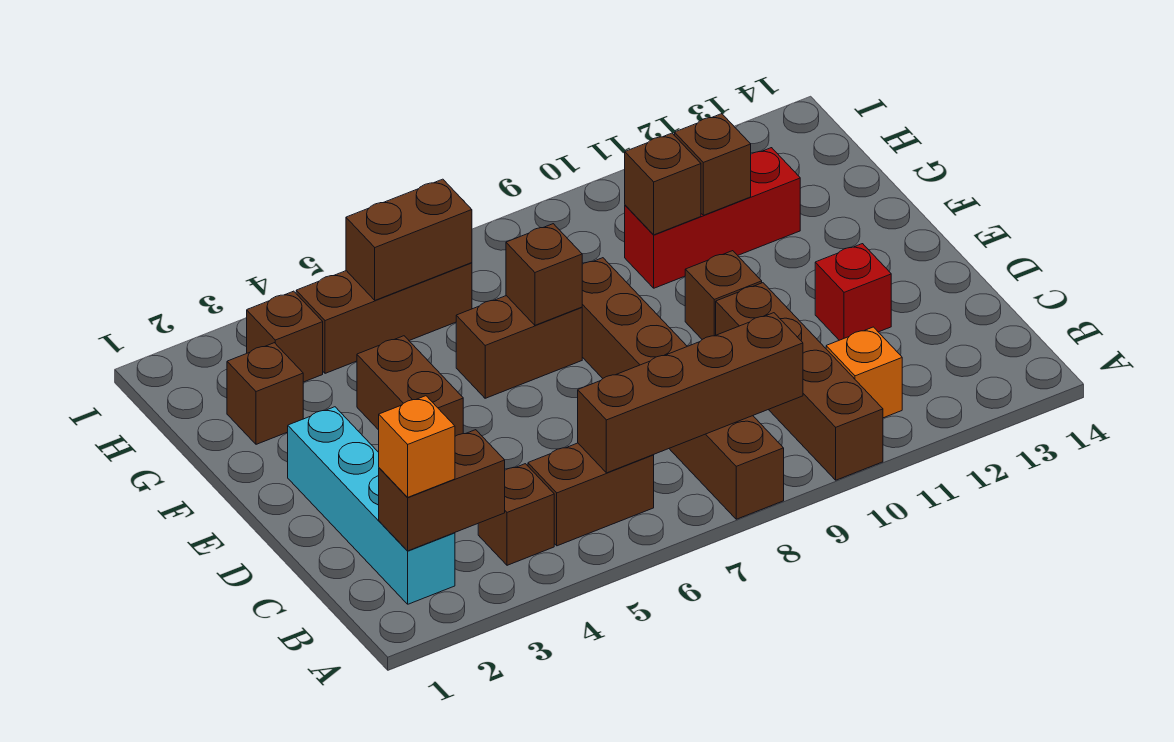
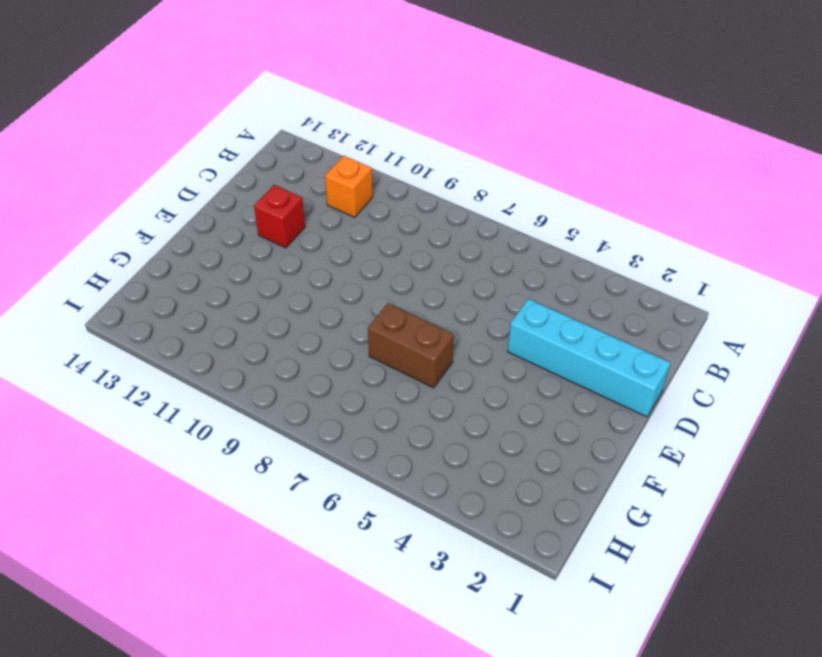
cyan 1x4 brick [508,299,670,417] -> cyan 1x4 brick turned to [288,407,455,604]
none -> brown 1x6 brick [582,258,784,519]
none -> brown 1x4 brick [716,283,883,480]
none -> brown 1x1 brick [478,464,554,565]

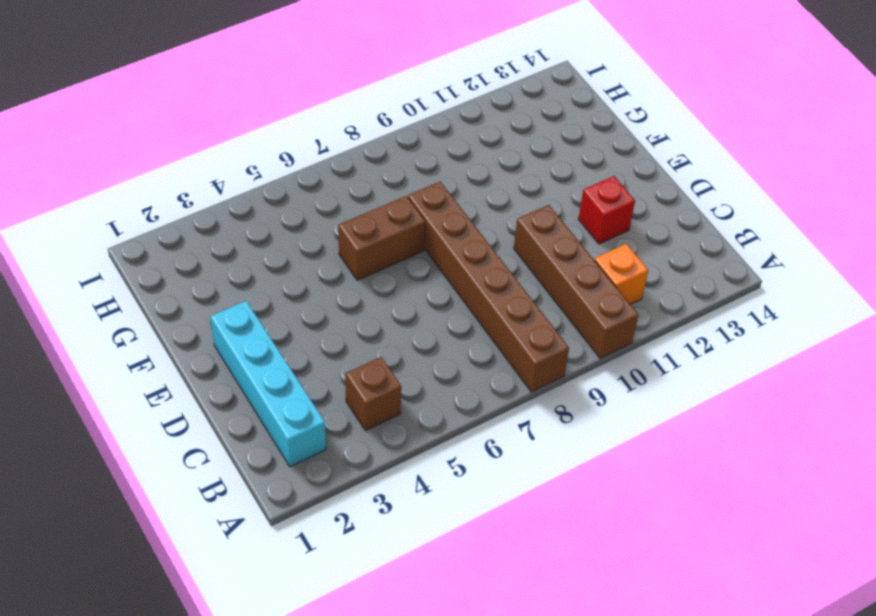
none -> brown 1x2 brick [528,443,654,546]
none -> brown 1x2 brick [357,336,463,436]
none -> brown 1x1 brick [685,251,762,339]

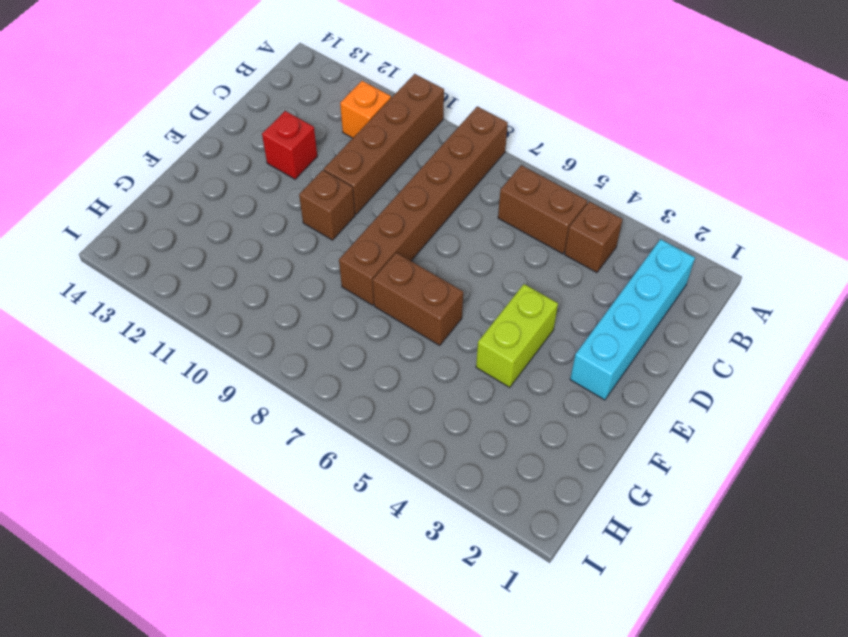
lime 1x2 brick [476,284,558,387] -> brown 1x2 brick [357,336,463,436]
none -> brown 1x1 brick [227,343,303,444]
none -> red 1x3 brick [625,148,800,288]
none -> brown 1x1 brick [247,291,323,382]

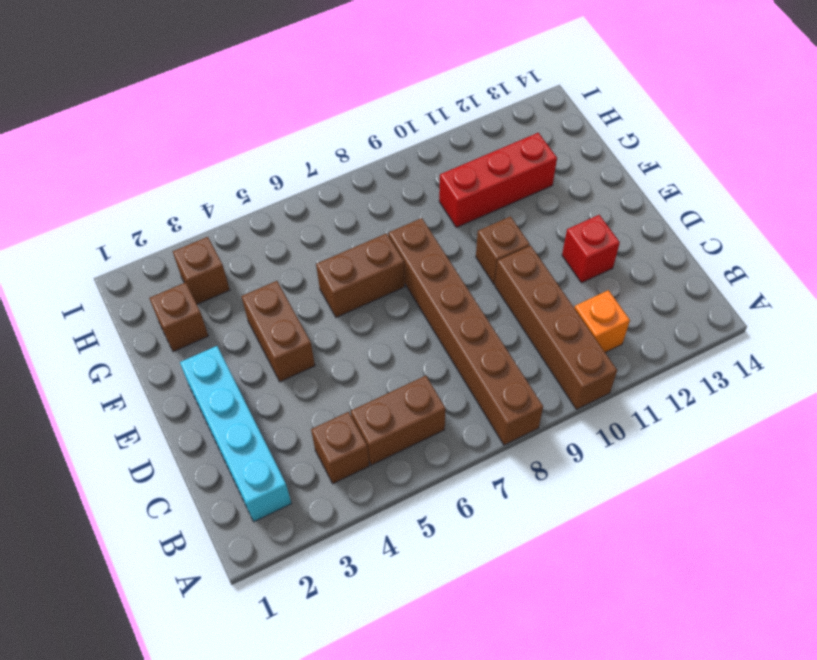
none -> brown 1x3 brick [296,263,472,373]
none -> brown 1x2 brick [379,430,505,551]
none -> brown 1x4 brick [578,313,803,473]

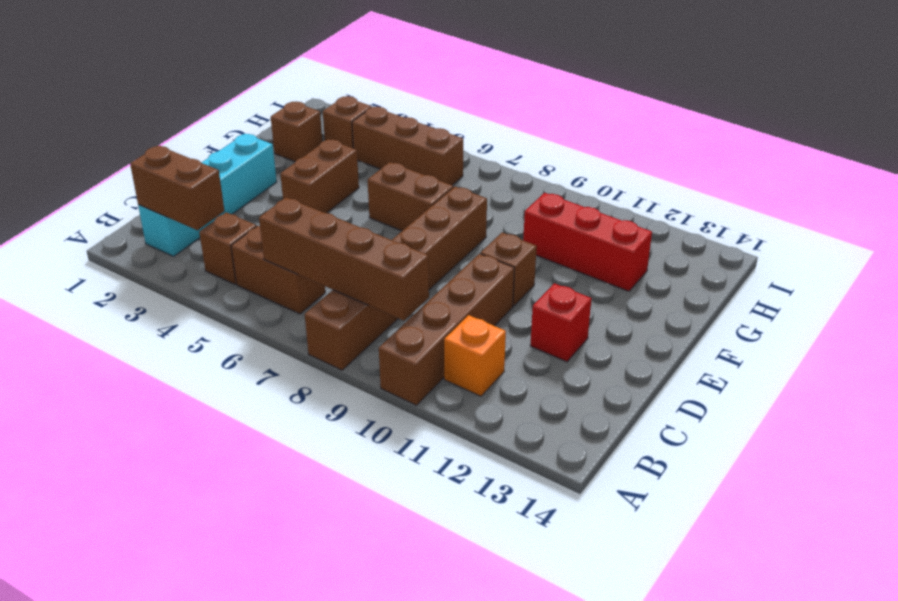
none -> brown 1x1 brick [506,224,582,325]
none -> brown 1x1 brick [625,133,701,235]
none -> brown 1x1 brick [675,114,751,215]

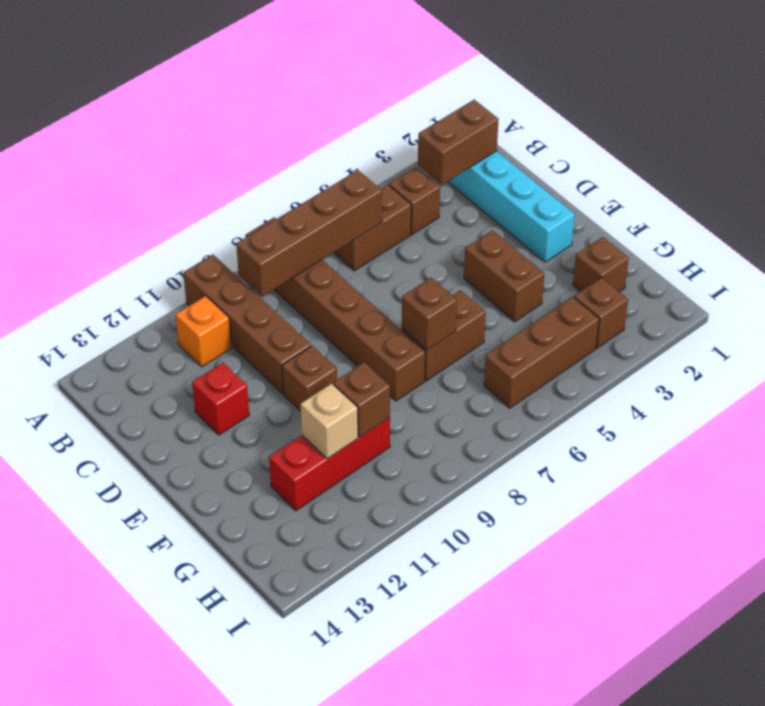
tan 1x1 brick [300,383,358,459] -> brown 1x1 brick [675,114,751,215]
none -> brown 1x2 brick [346,179,472,300]
none -> orange 1x1 brick [379,396,455,497]

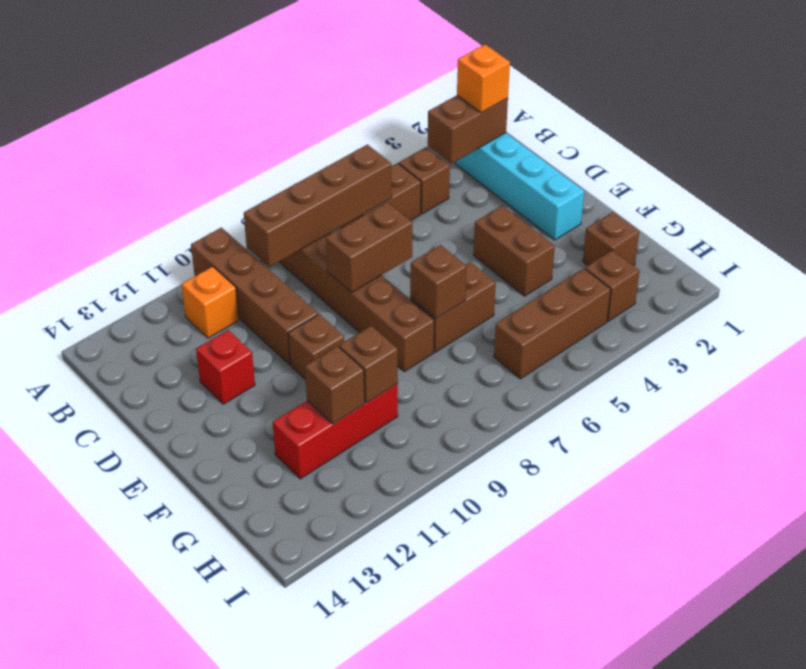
brown 1x2 brick [326,202,412,293] -> brown 1x2 brick moved to [346,179,472,300]

